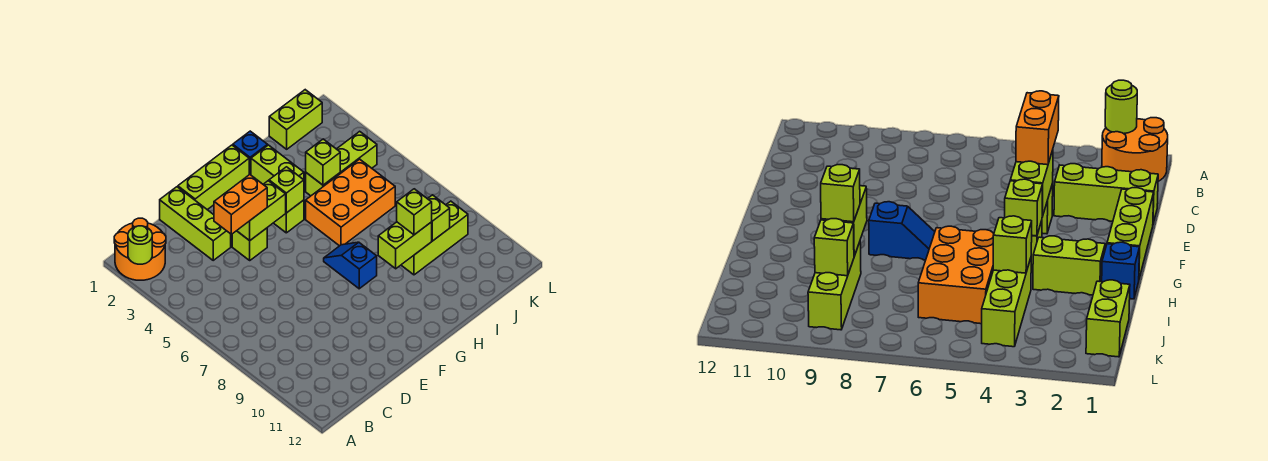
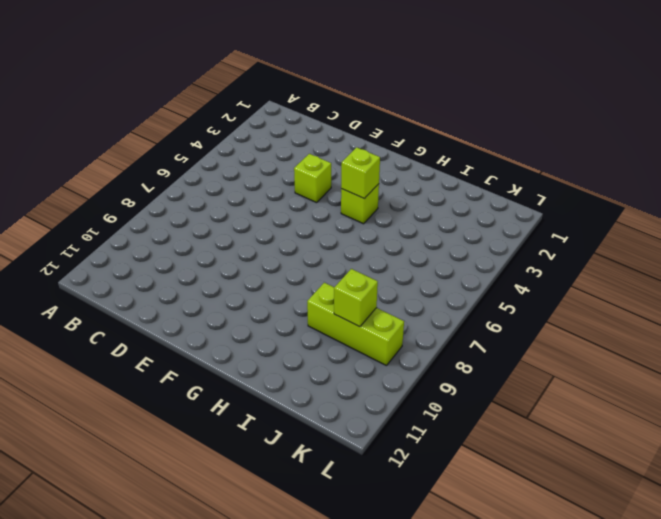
none -> orange 2x2 round brick [114,218,166,280]
none -> lime 1x3 brick [160,187,231,260]
none -> lime 1x3 brick [178,145,249,210]

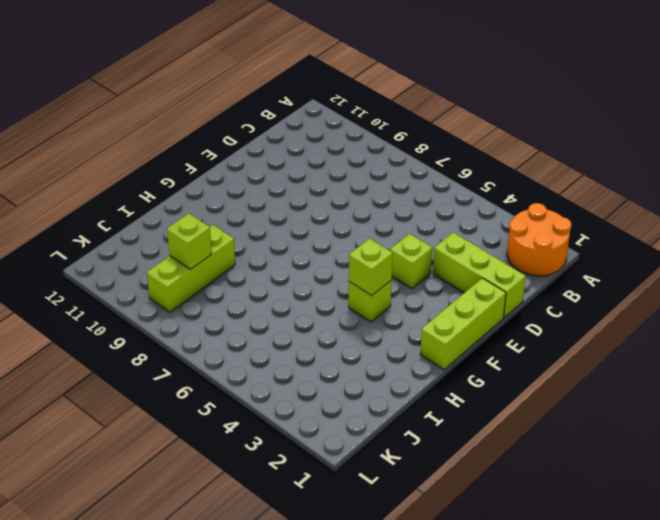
none -> blue 1x2 slope [324,242,377,289]
none -> blue 1x1 brick [233,131,268,175]
none -> lime 1x2 brick [251,145,304,184]

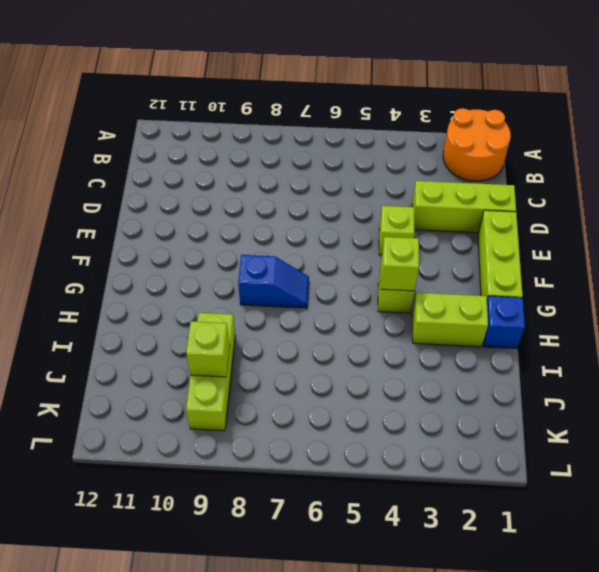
none -> orange 2x3 brick [306,159,395,246]
none -> lime 1x3 brick [306,131,377,196]
none -> lime 1x2 brick [269,90,322,149]

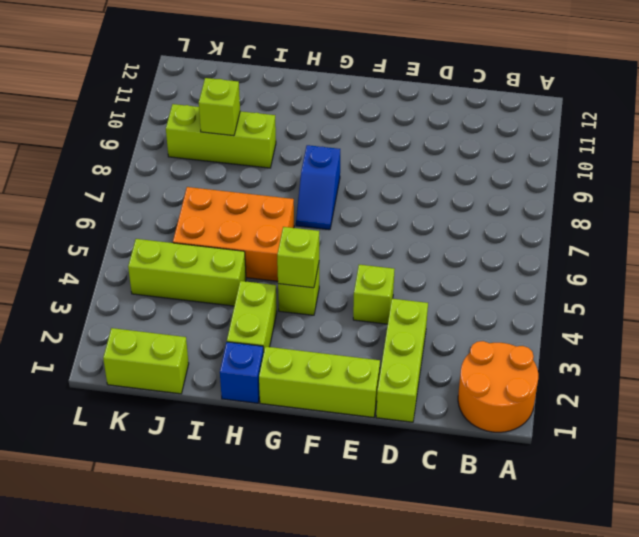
none -> lime 1x1 round brick [128,226,152,264]
none -> lime 1x2 brick [237,181,286,241]
none -> lime 1x2 brick [378,222,432,269]

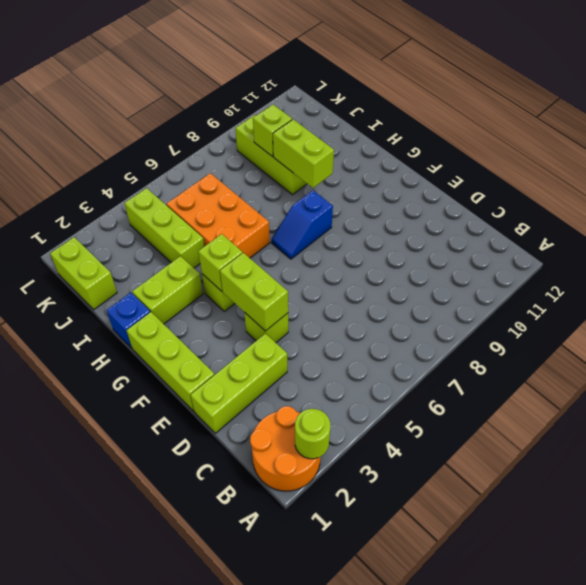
none -> lime 1x1 brick [306,139,340,185]
none -> orange 1x2 brick [214,175,267,234]
none -> lime 1x1 brick [397,189,432,235]

